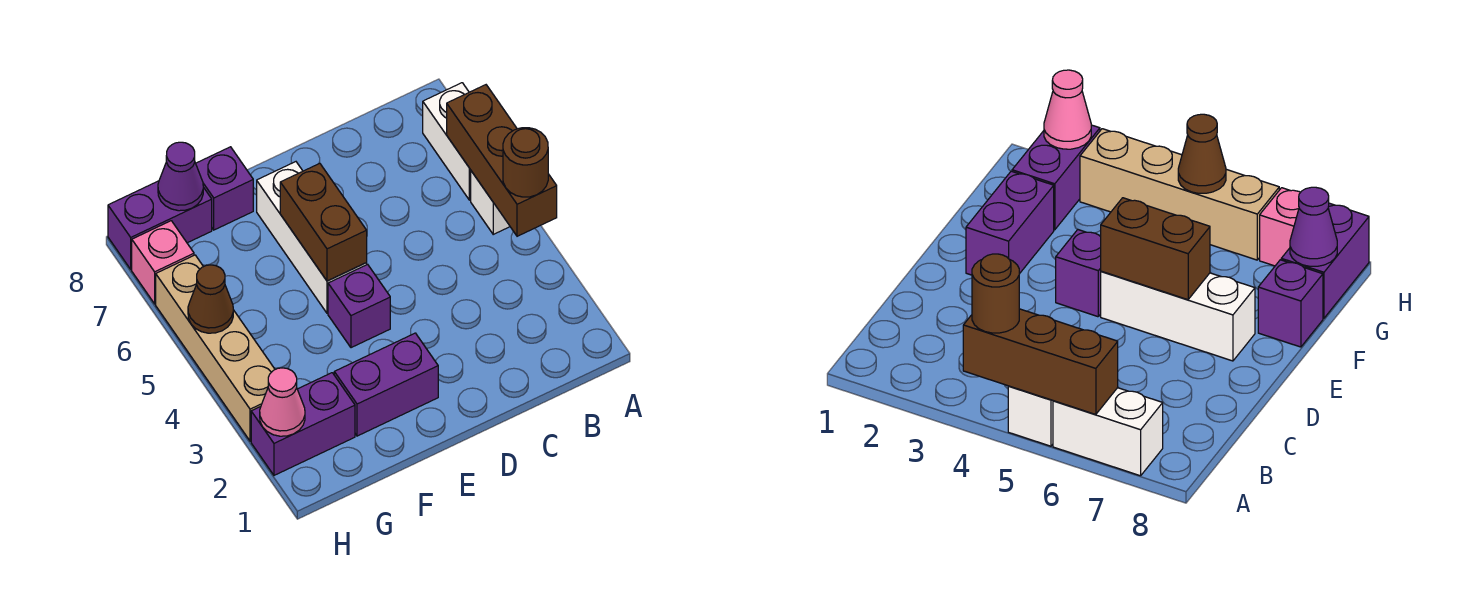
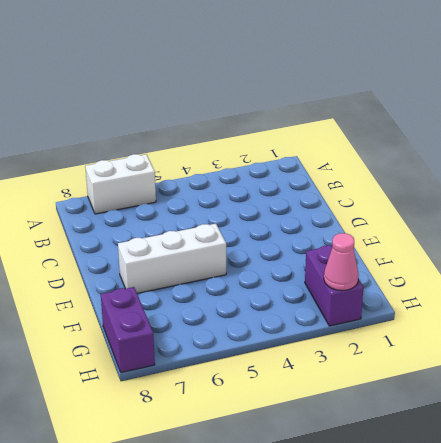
none -> white 1x1 brick [471,171,510,234]
none -> purple 1x2 brick [334,333,438,436]
none -> purple 1x1 brick [328,264,390,348]

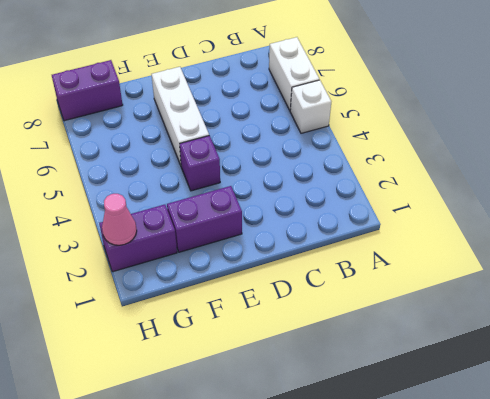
none -> purple 1x1 brick [196,147,253,230]
none -> tan 1x4 brick [156,255,275,441]
none -> pink 1x1 brick [132,221,194,304]

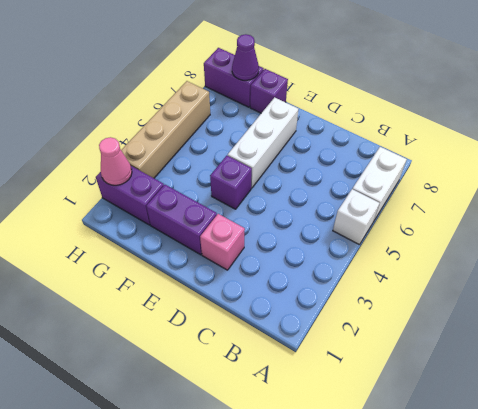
pink 1x1 brick [200,214,245,270] -> pink 1x1 brick moved to [132,221,194,304]
none -> brown 1x3 brick [447,85,557,236]
none -> brown 1x2 brick [280,163,367,281]
none -> brown 1x1 cone [188,265,233,333]

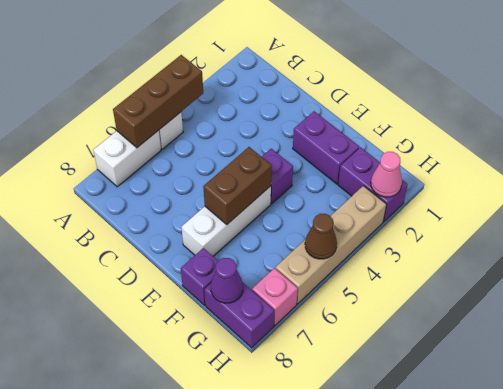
none -> brown 1x1 round brick [503,128,548,197]

